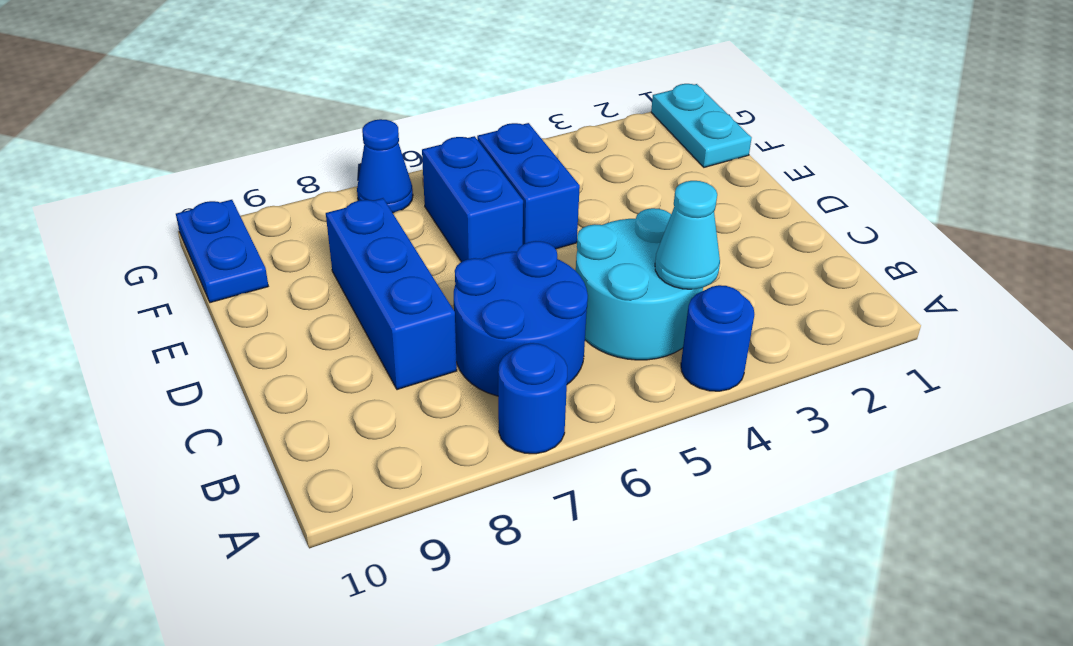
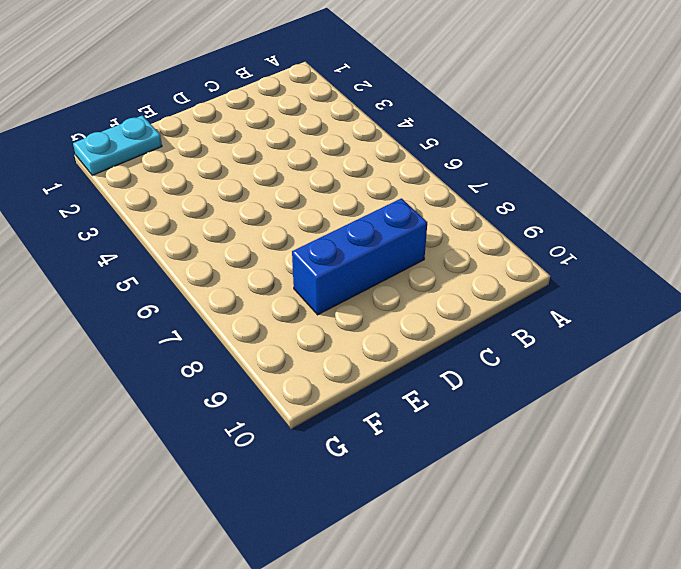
none -> blue 1x1 round brick [681,285,754,391]
none -> blue 1x1 round brick [498,343,567,454]

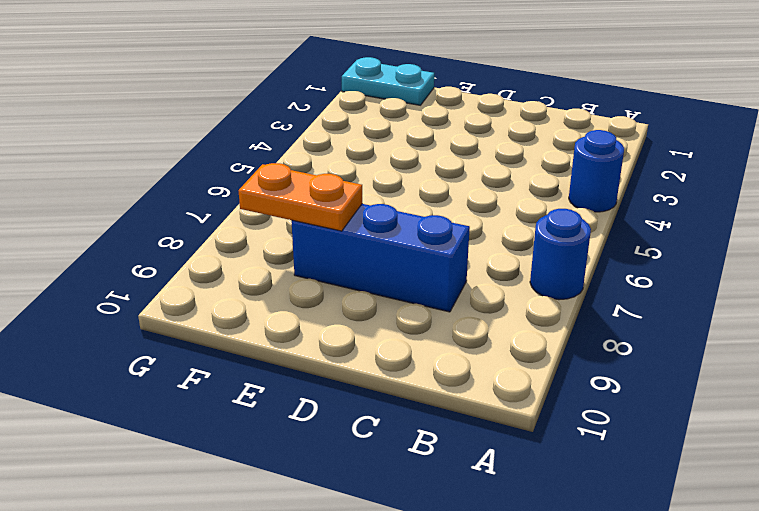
orange 1x2 plate [238,163,362,231] -> none
none -> cyan 2x2 round brick [576,208,703,360]
none -> blue 2x2 round brick [454,241,588,396]

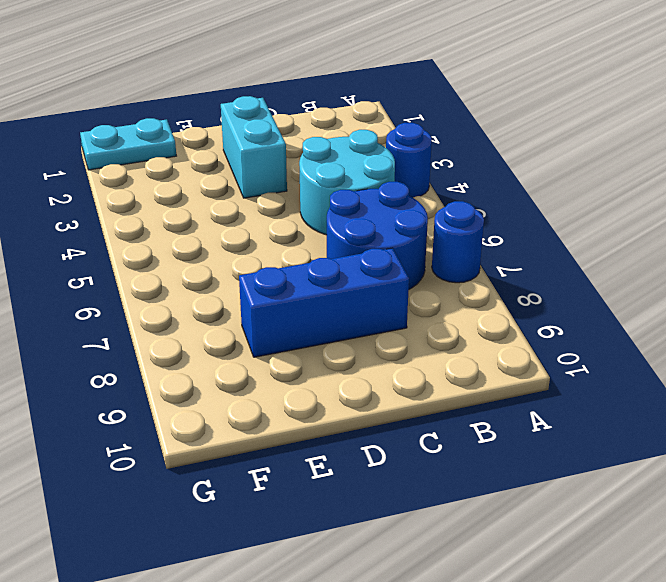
cyan 1x2 brick [221,96,287,198] -> none
none -> blue 1x2 brick [477,123,580,249]
none -> blue 1x2 brick [422,136,523,262]

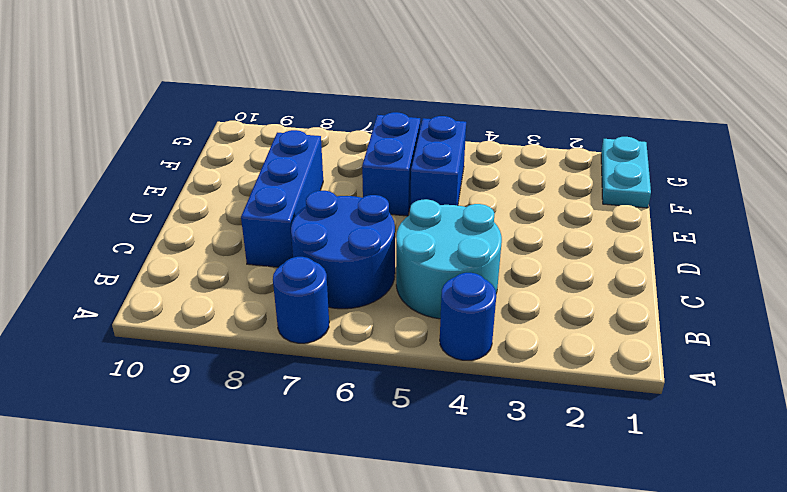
none -> blue 1x2 plate [176,200,268,303]
none -> blue 1x1 cone [357,119,413,213]

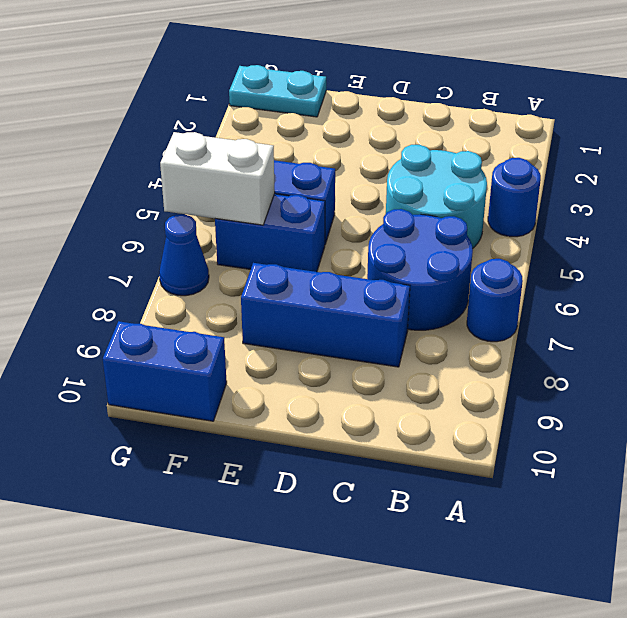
white 1x2 brick [160,132,275,225] -> none
blue 1x2 brick [103,321,227,421] -> blue 1x2 plate [176,200,268,303]
none -> cyan 1x1 cone [655,181,720,289]

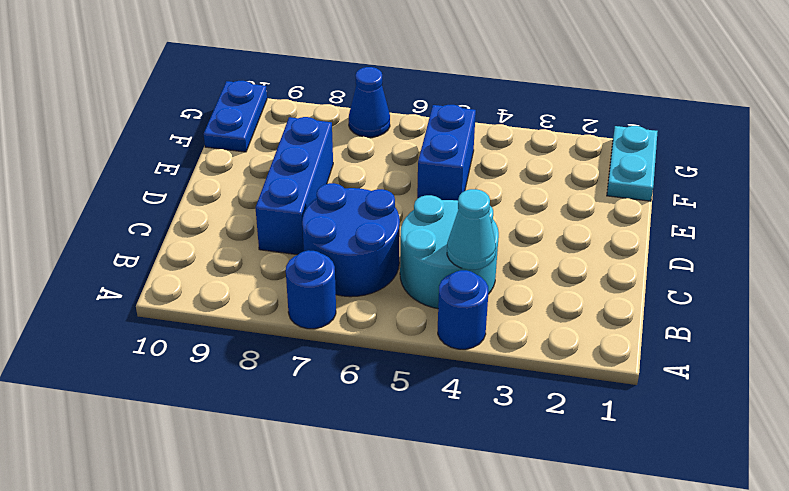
none -> blue 1x2 brick [422,136,523,262]

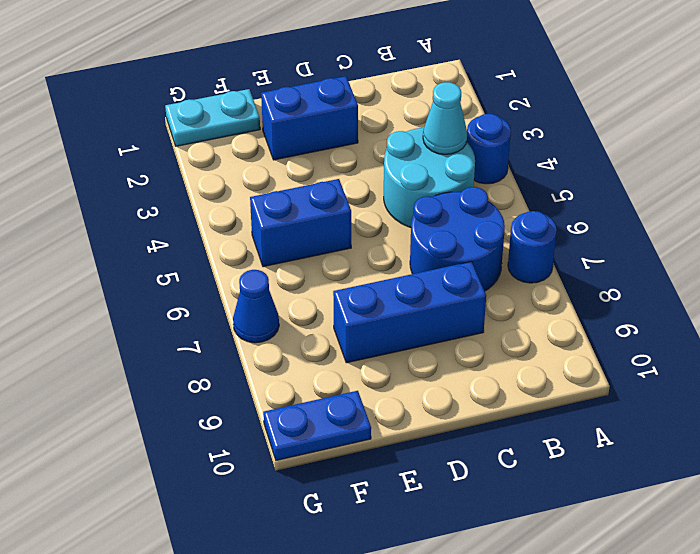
blue 1x2 brick [261,76,358,160] -> blue 1x2 brick moved to [422,136,523,262]

